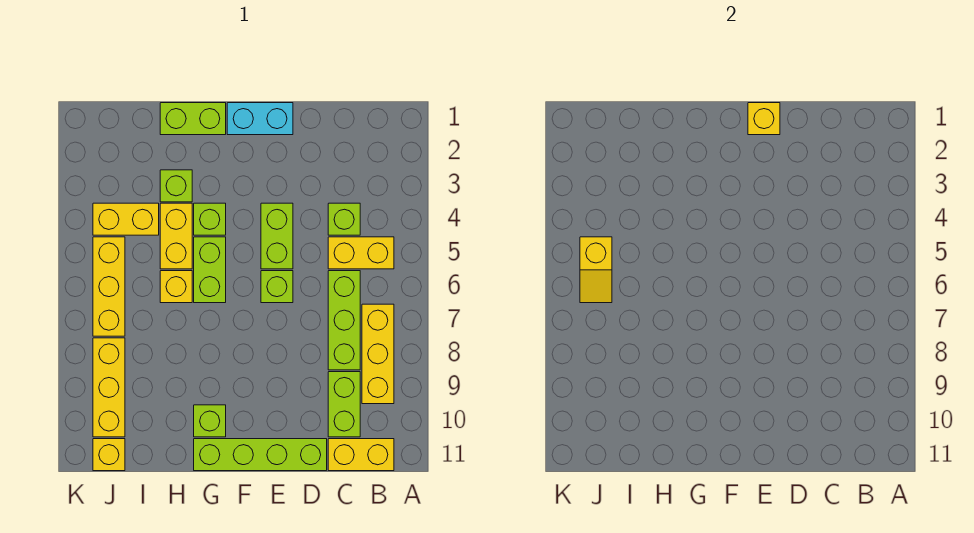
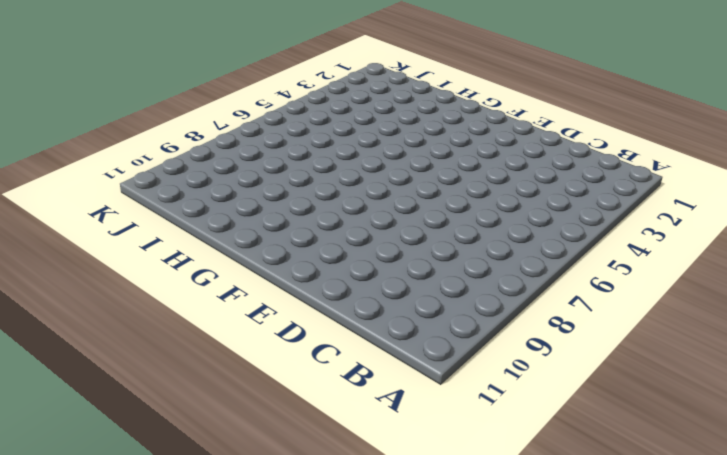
none -> yellow 1x2 brick [328,237,394,269]
none -> yellow 1x3 brick [362,304,394,404]
none -> yellow 1x2 brick [328,439,394,471]

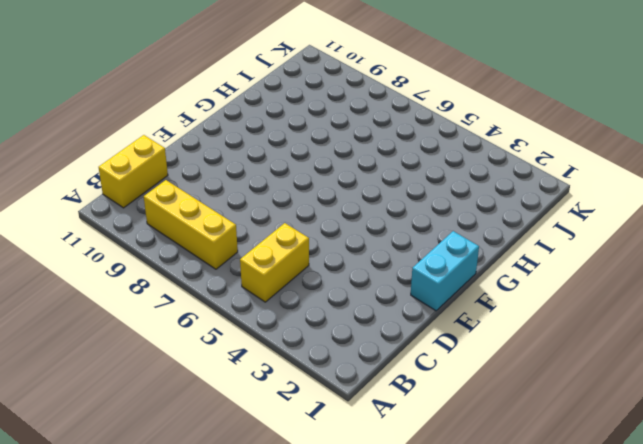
none -> lime 1x1 brick [328,203,360,235]
none -> lime 1x3 brick [328,271,360,370]
none -> lime 1x2 brick [328,372,360,437]

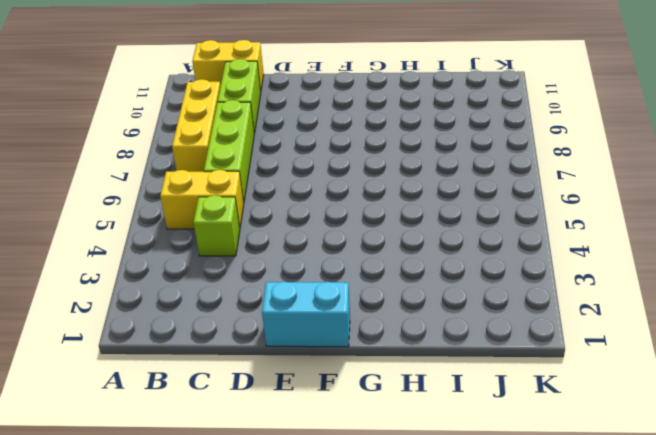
none -> lime 1x4 brick [194,439,327,471]
none -> lime 1x2 brick [261,203,293,269]
none -> lime 1x1 brick [261,271,293,303]

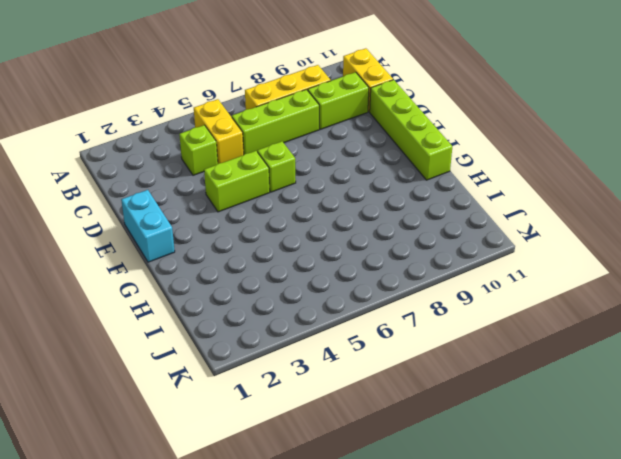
none -> lime 1x2 brick [160,103,226,135]
none -> lime 1x1 brick [194,203,226,235]
none -> lime 1x2 brick [194,237,226,303]

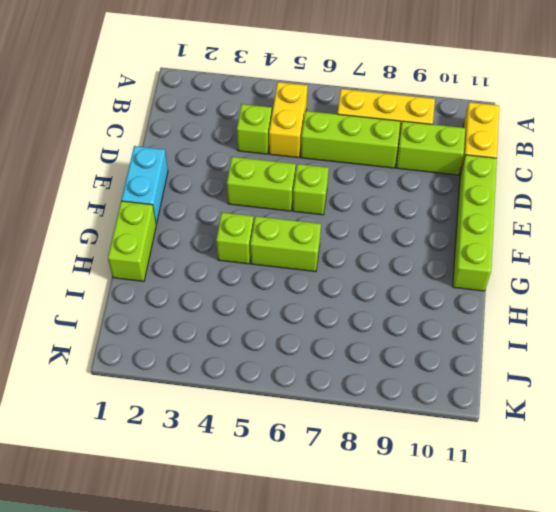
none -> lime 1x1 brick [194,405,226,437]
none -> lime 1x1 brick [160,170,192,202]
none -> yellow 1x2 brick [160,203,192,269]

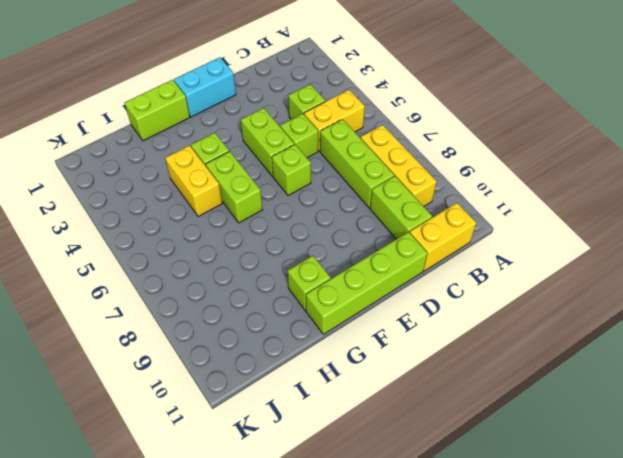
lime 1x1 brick [280,114,318,158] -> lime 1x1 brick moved to [160,170,192,202]
none -> yellow 1x1 brick [160,271,192,303]
none -> yellow 1x2 brick [93,203,159,235]
none -> yellow 1x3 brick [93,237,125,336]

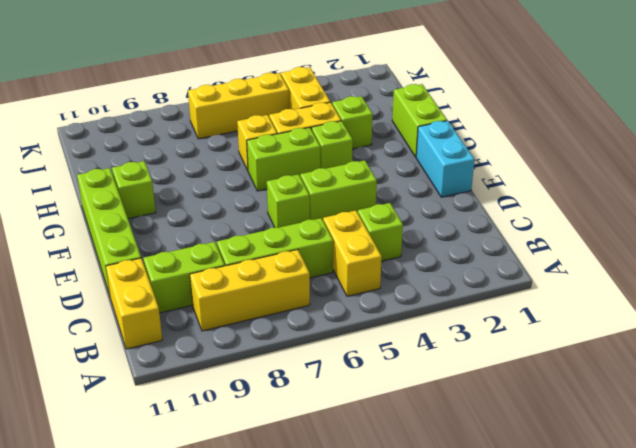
none -> yellow 1x3 brick [93,338,125,437]
none -> yellow 1x1 brick [93,439,125,471]
none -> yellow 1x1 brick [748,103,780,135]

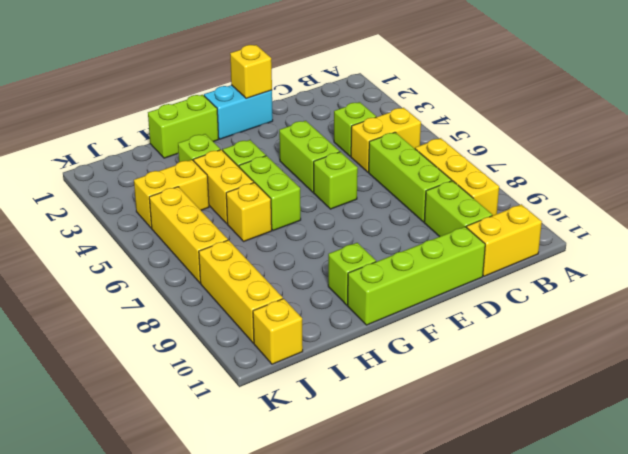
none -> yellow 1x2 slope [580,237,612,303]

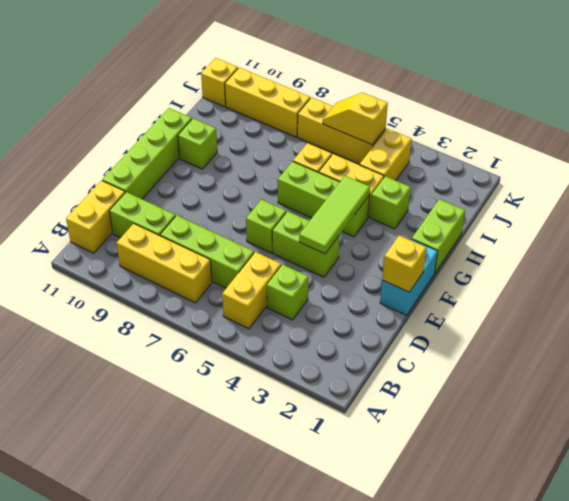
lime 1x3 tile [299,176,370,254] -> none

